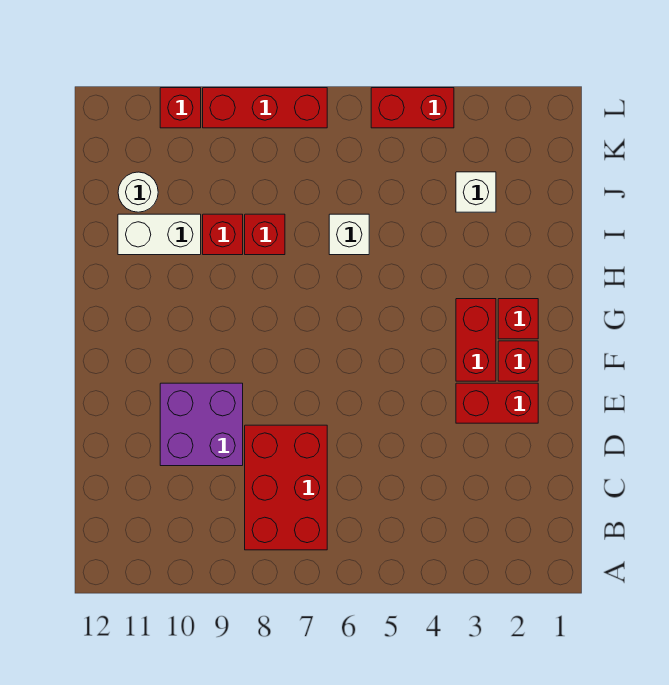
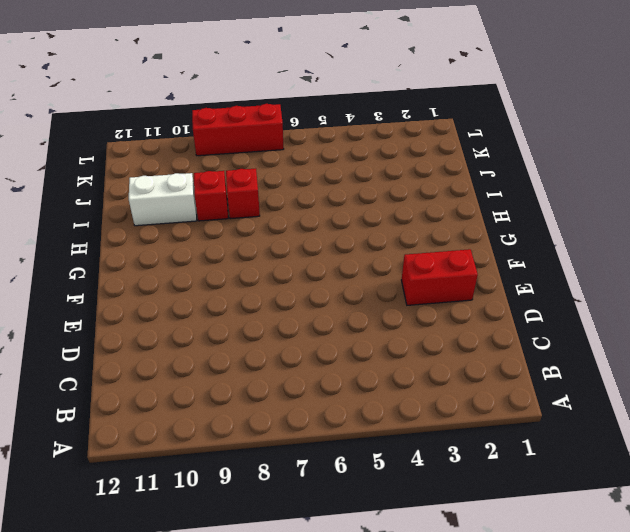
none -> red 2x3 brick [245,425,327,550]
none -> purple 2x2 brick [160,383,243,466]
none -> red 1x1 brick [498,341,538,381]

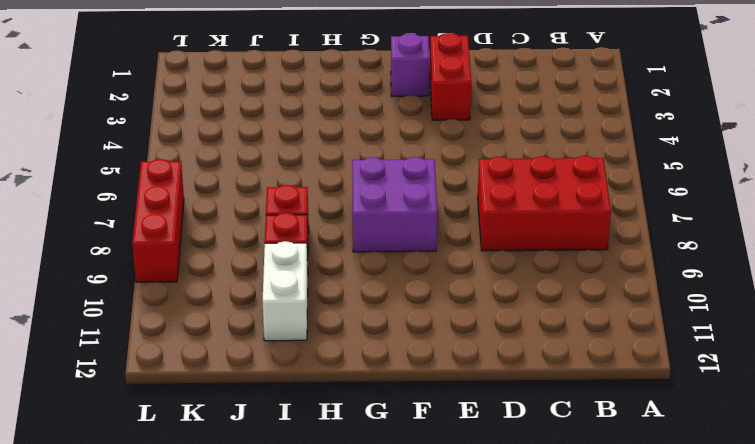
purple 1x1 brick [391,33,430,96] -> red 1x1 brick [498,341,538,381]
purple 2x2 brick [352,157,437,252] -> purple 2x2 brick moved to [160,383,243,466]
none -> red 1x2 brick [456,299,496,381]
none -> red 1x1 brick [498,299,538,339]
none -> white 1x1 brick [329,214,369,255]

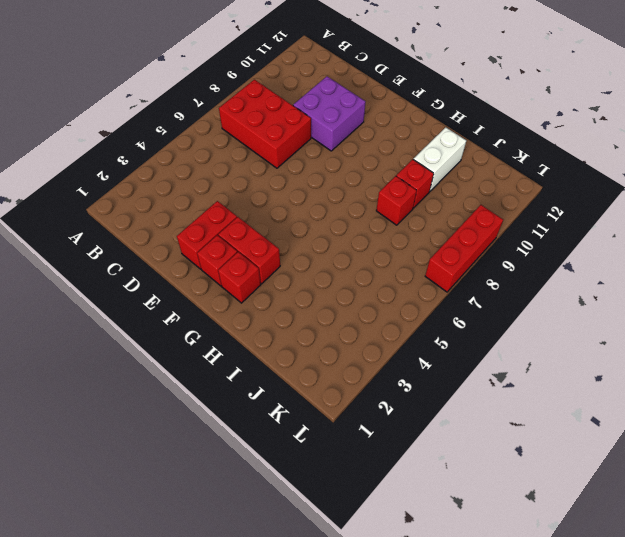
none -> white 1x1 brick [329,214,369,255]
none -> white 1x1 brick [456,172,496,212]
none -> white 1x1 round brick [118,172,158,212]

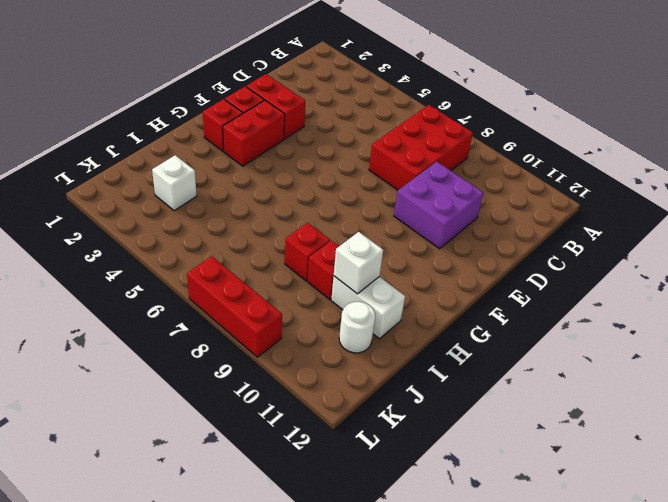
white 1x1 brick [334,232,383,294] -> white 1x1 brick moved to [329,214,369,255]
none -> red 1x2 brick [371,88,454,128]
none -> red 1x1 brick [160,88,201,128]

